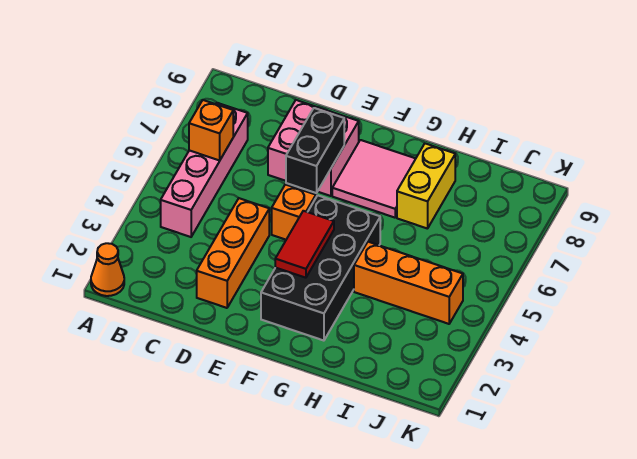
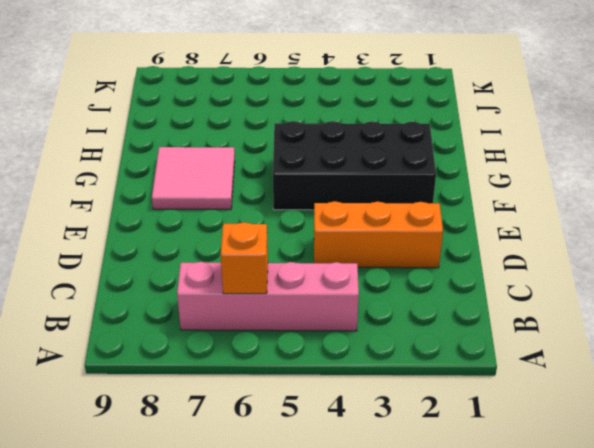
none -> orange 1x1 cone [91,243,124,296]
none -> pink 2x2 brick [268,100,359,196]
none -> orange 1x1 brick [272,184,316,240]

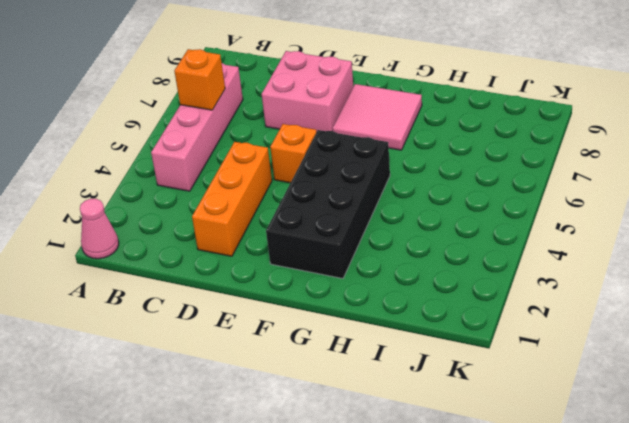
pink 1x1 cone [80,199,119,259] -> orange 1x1 cone [91,243,124,296]
none -> orange 1x3 brick [354,242,463,324]
none -> yellow 1x2 brick [397,143,455,229]
none -> black 1x2 brick [286,108,344,193]

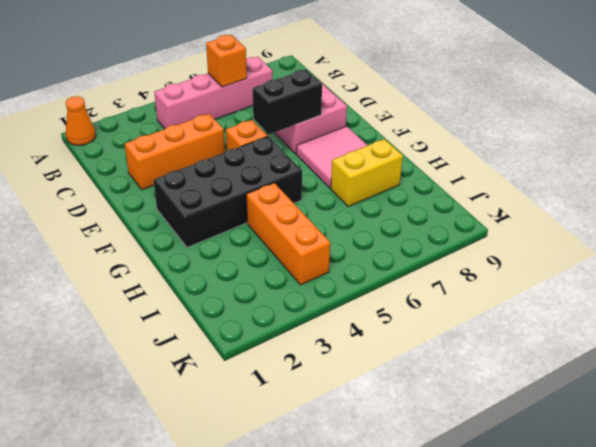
none -> red 1x2 tile [275,211,334,278]

